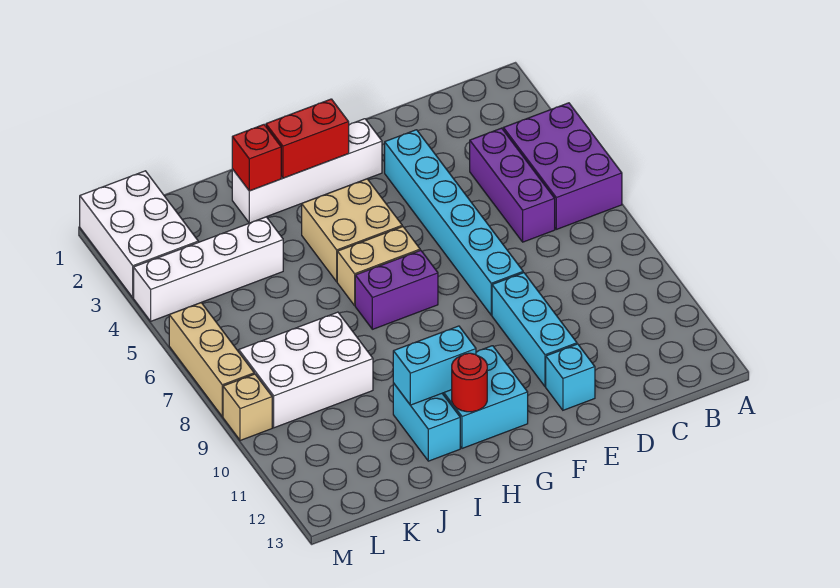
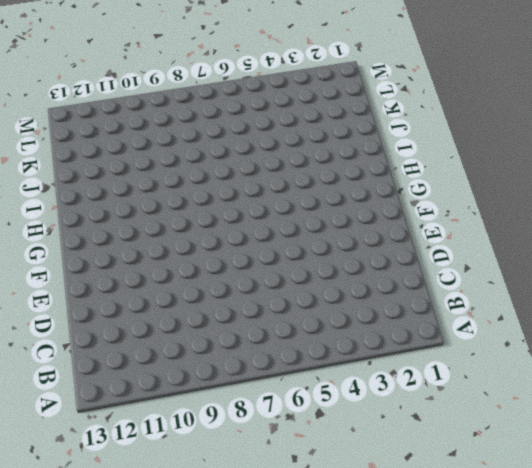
none -> purple 2x3 brick [503,103,622,229]
none -> purple 1x3 brick [470,128,555,242]
none -> cyan 1x6 brick [385,130,523,315]

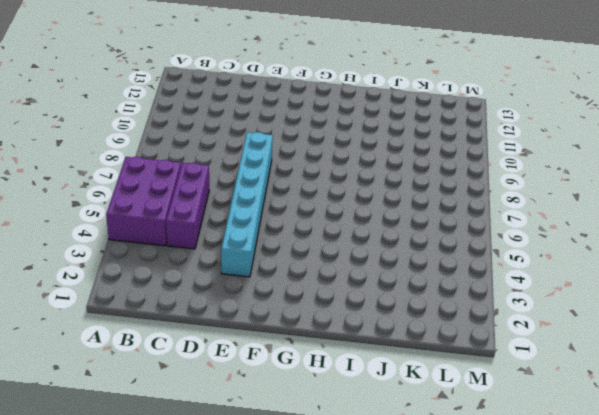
none -> cyan 1x3 brick [492,273,577,387]
none -> cyan 1x1 brick [546,344,595,410]
none -> white 1x4 brick [232,119,382,223]

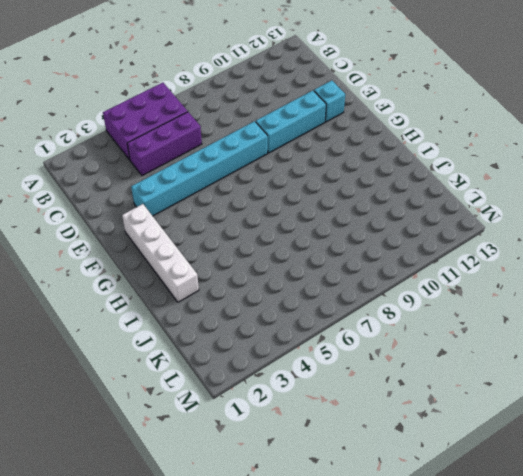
none -> tan 2x2 brick [302,179,402,282]
none -> tan 1x2 brick [337,227,420,305]
none -> purple 1x2 brick [355,250,438,329]

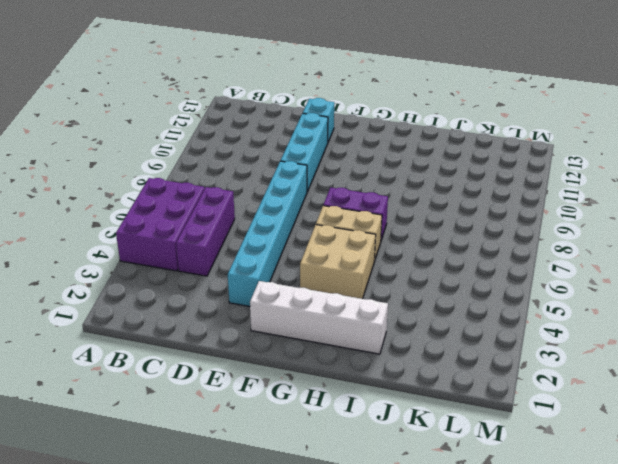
none -> cyan 2x2 brick [442,346,528,448]
none -> cyan 1x2 brick [393,383,460,461]
none -> white 1x4 brick [134,217,283,321]

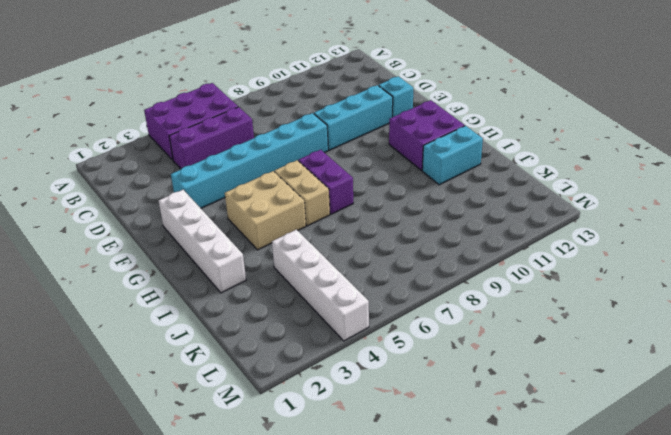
purple 2x2 brick [389,100,465,170] -> cyan 2x2 brick [442,346,528,448]
none -> white 2x3 brick [238,312,373,428]
none -> white 2x3 brick [80,171,198,297]
none -> tan 1x3 brick [169,303,254,417]

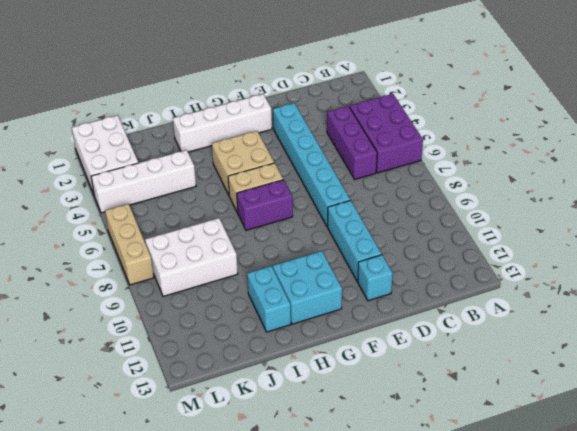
none -> tan 1x1 brick [223,374,272,441]
none -> red 1x2 brick [266,99,349,178]
none -> cyan 1x2 brick [393,326,476,405]

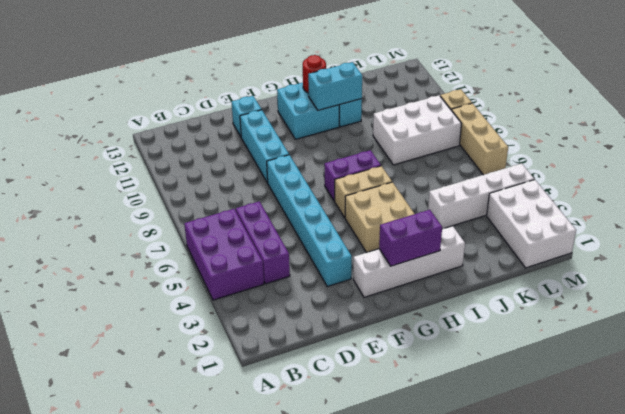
purple 1x2 brick [379,210,442,266] -> red 1x2 brick [266,99,349,178]
none -> red 1x1 brick [232,125,281,191]

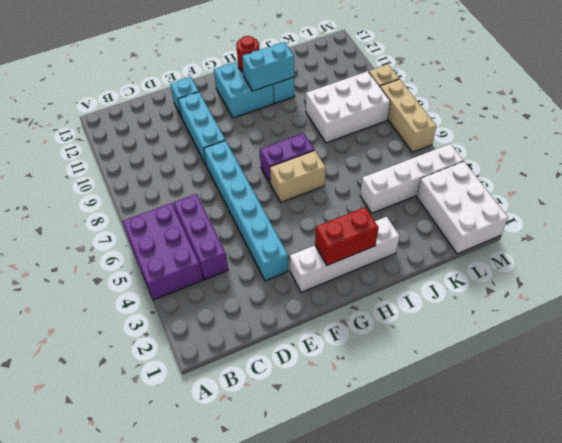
none -> tan 2x2 brick [302,179,402,282]
none -> red 1x1 brick [232,125,281,191]

